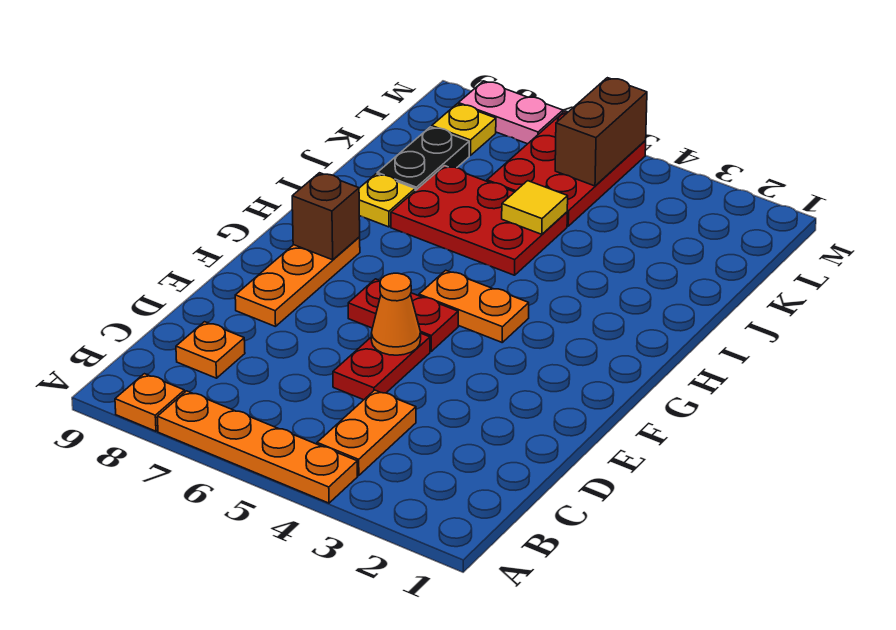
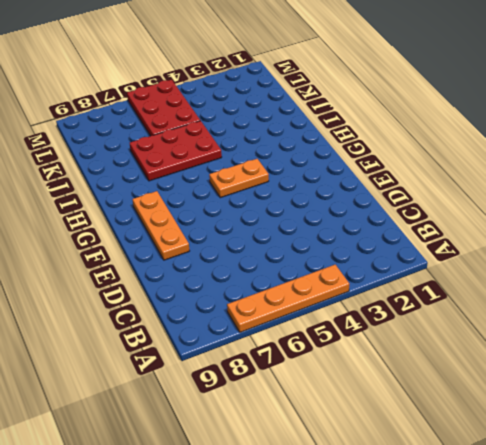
none -> orange 1x1 plate [115,374,185,431]
none -> orange 1x2 plate [317,390,416,476]
none -> orange 1x1 plate [176,322,245,378]

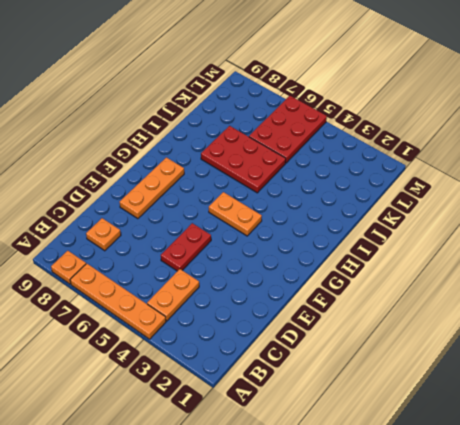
none -> red 1x2 plate [348,279,458,351]
none -> yellow 1x1 plate [359,174,415,227]
none -> black 1x2 plate [377,127,469,191]

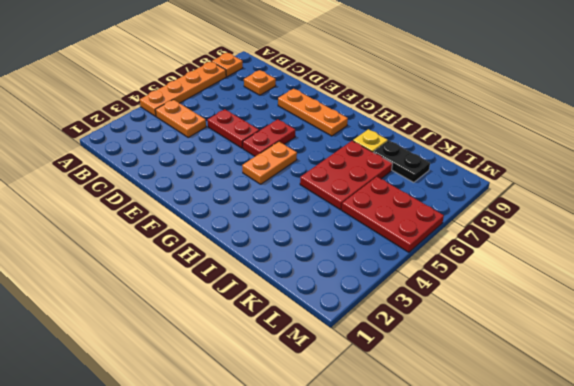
none -> yellow 1x1 plate [432,104,496,156]
none -> pink 1x2 plate [458,81,563,144]
none -> orange 1x1 cone [371,273,421,355]

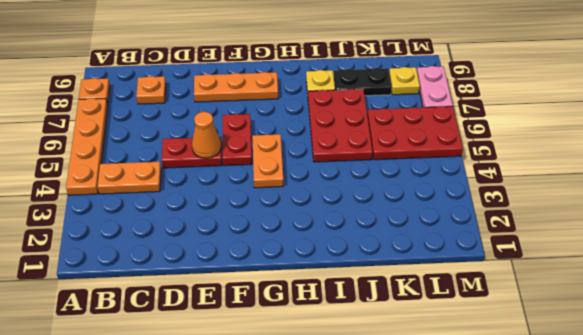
none -> brown 1x1 brick [292,173,360,260]
none -> yellow 1x1 tile [502,181,568,234]
none -> brown 1x2 brick [555,78,647,186]

